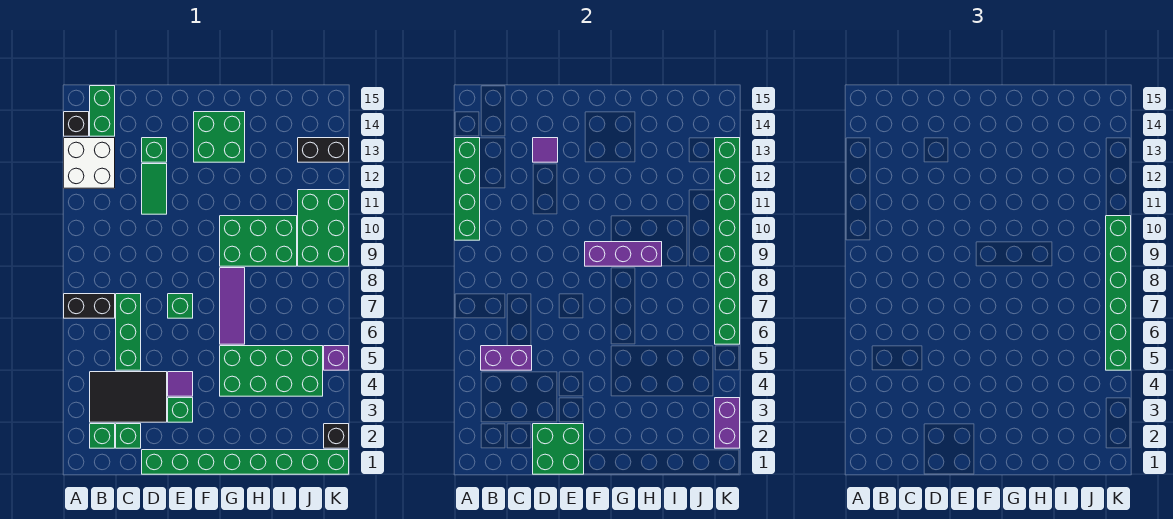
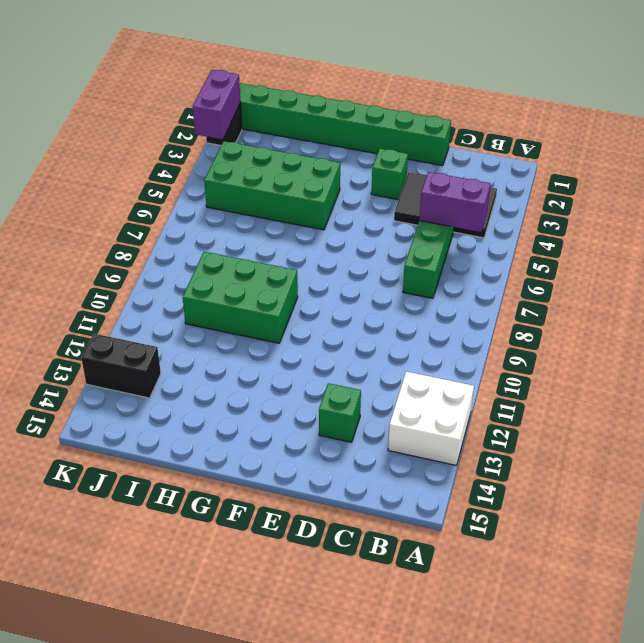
none -> black 1x2 brick [64,294,115,318]
none -> black 1x1 brick [64,112,89,136]
none -> green 1x1 brick [90,424,115,448]
none -> green 1x2 brick [90,86,115,136]

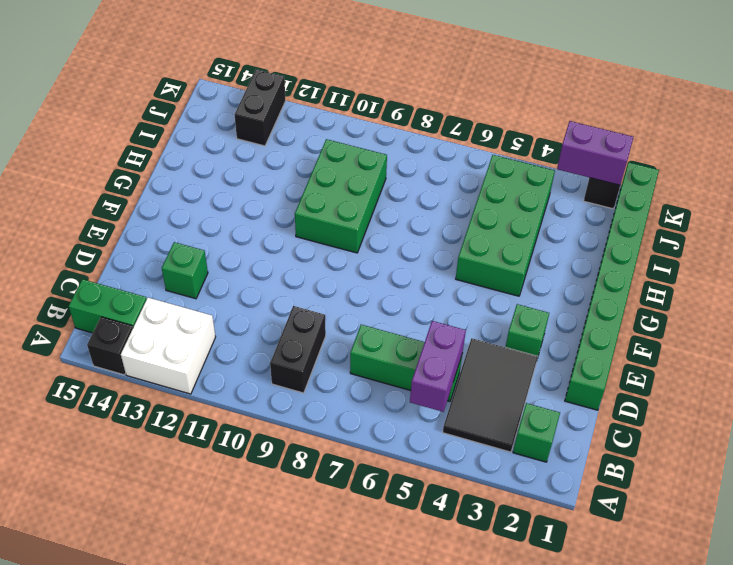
black 1x2 brick [270,306,326,393] -> black 1x2 brick moved to [64,294,115,318]
none -> green 1x1 brick [116,424,141,448]
none -> green 1x2 tile [142,164,167,214]
none -> purple 1x1 tile [168,372,193,396]
none -> green 1x1 brick [168,294,193,318]

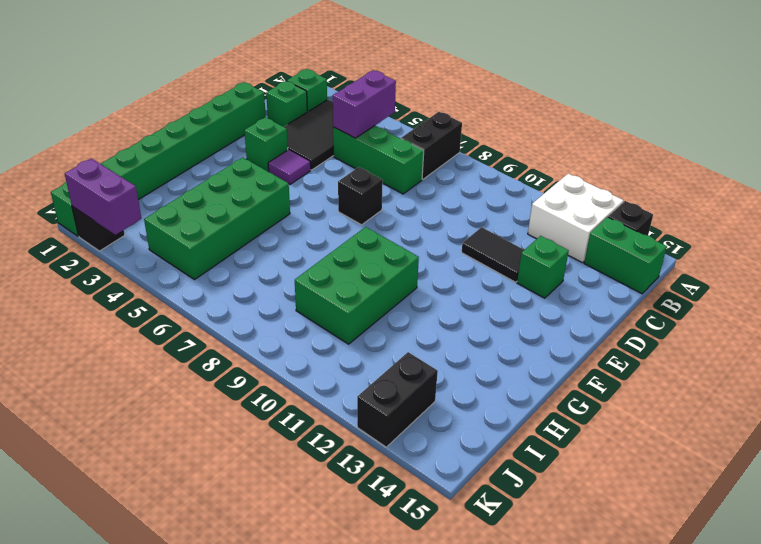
black 1x2 tile [462,227,524,282] -> green 1x2 tile [142,164,167,214]
black 1x1 brick [338,167,383,225] -> green 1x1 brick [168,294,193,318]
none -> green 2x2 brick [194,112,245,162]
none -> purple 1x3 tile [220,268,245,344]
none -> green 2x3 brick [298,190,349,266]
none -> purple 1x1 brick [324,346,349,370]

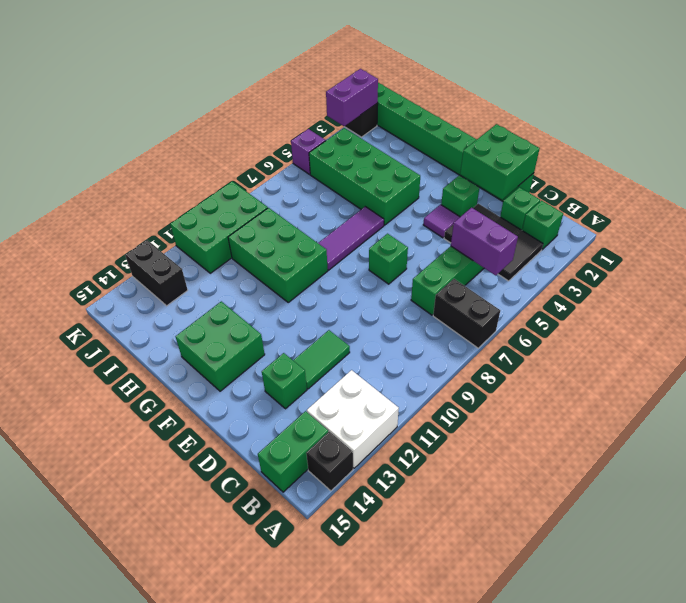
none -> green 1x4 brick [455,138,480,240]
none -> purple 1x1 tile [533,138,558,162]
none -> purple 1x3 brick [585,242,662,266]
none -> green 1x8 brick [715,138,740,344]

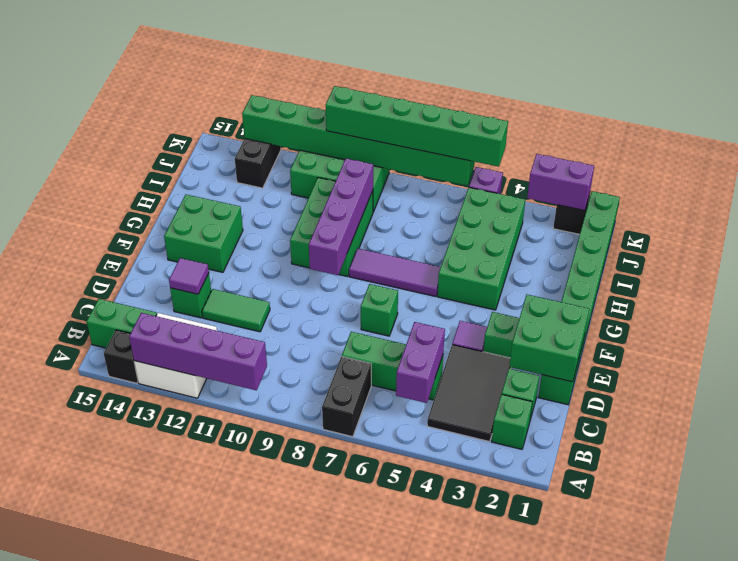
purple 1x4 brick [129,313,267,390] -> green 1x4 brick [455,138,480,240]
purple 1x4 brick [309,159,373,275] -> purple 1x3 brick [585,242,662,266]

